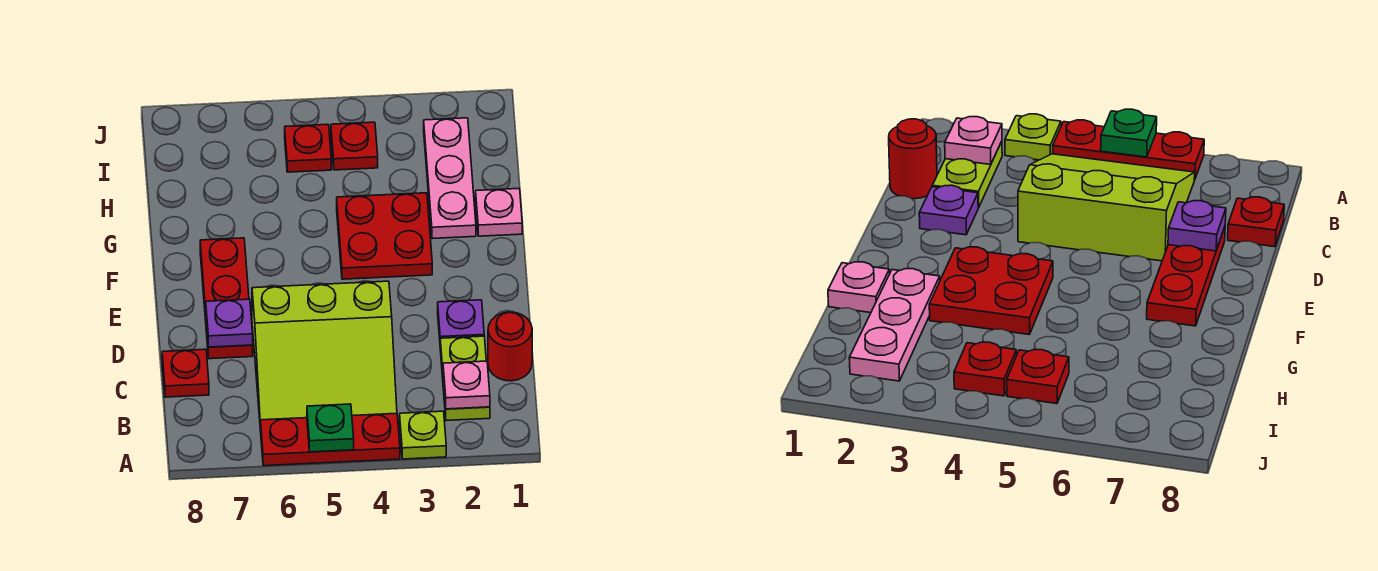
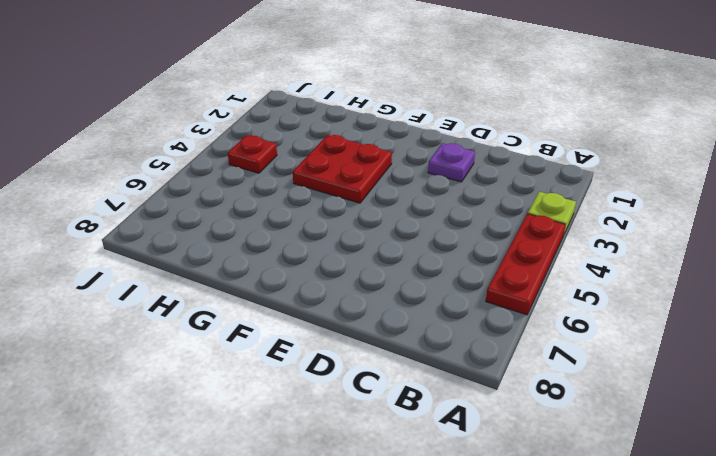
none -> lime 1x2 plate [440,336,490,421]
none -> lime 3x3 slope [252,281,397,420]
none -> red 1x1 round brick [488,312,532,381]

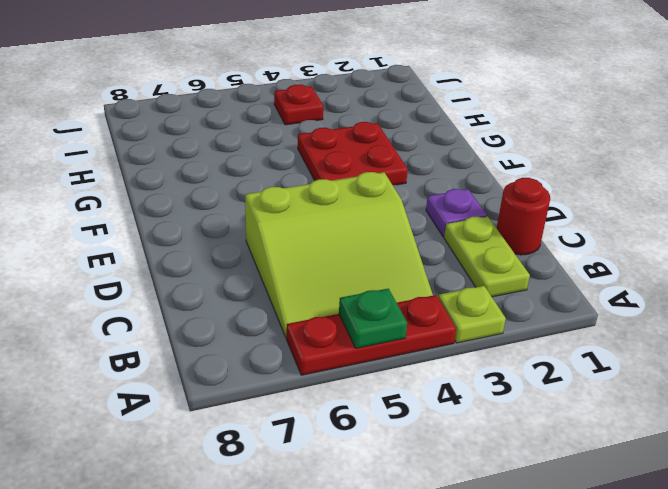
none -> red 1x1 plate [162,349,209,397]
none -> red 1x3 plate [200,238,253,359]
none -> pink 1x1 plate [476,189,522,236]

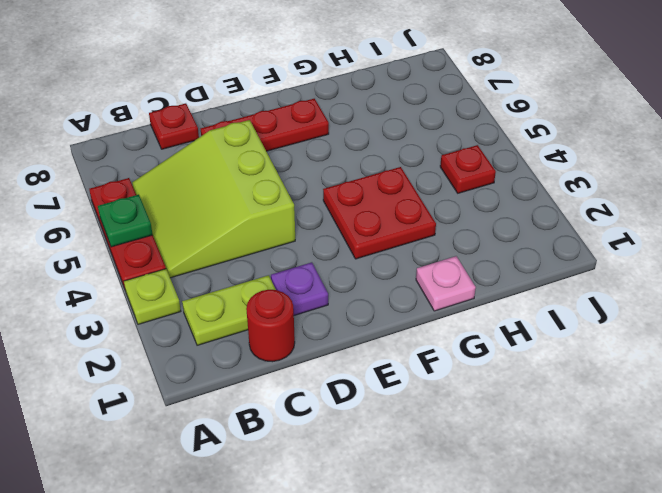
none -> pink 1x3 plate [424,118,476,239]
none -> red 1x1 plate [285,124,331,172]
none -> pink 1x1 plate [443,361,490,409]

